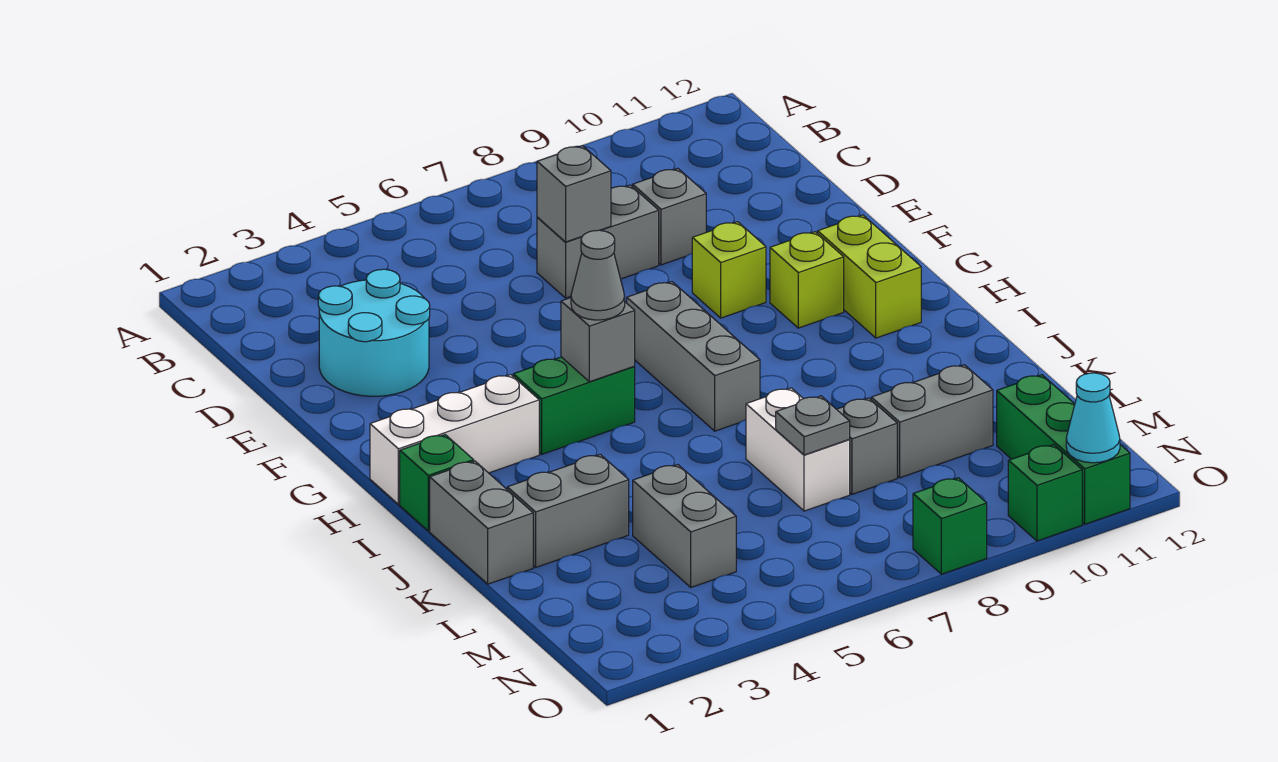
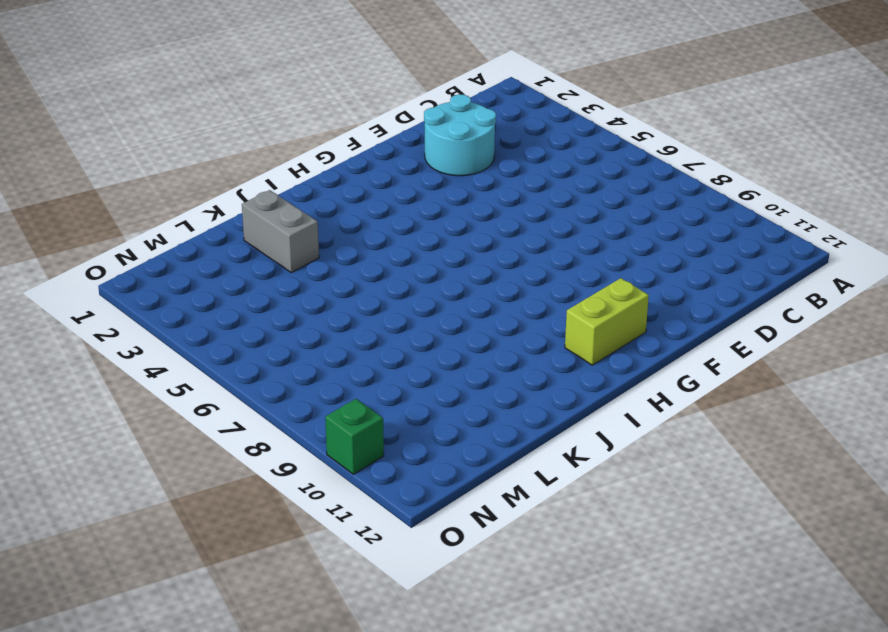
none -> grey 1x2 brick [537,185,659,298]
none -> grey 1x1 brick [633,169,706,265]
none -> lime 1x1 brick [692,222,766,318]

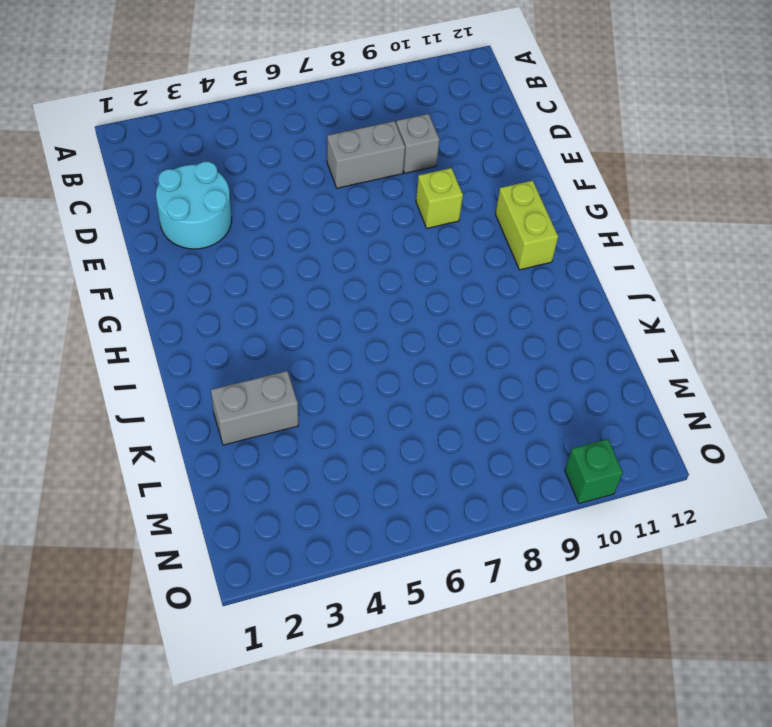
none -> grey 1x3 brick [627,282,760,431]
none -> lime 1x1 brick [770,232,844,328]
none -> white 1x3 brick [370,375,539,504]

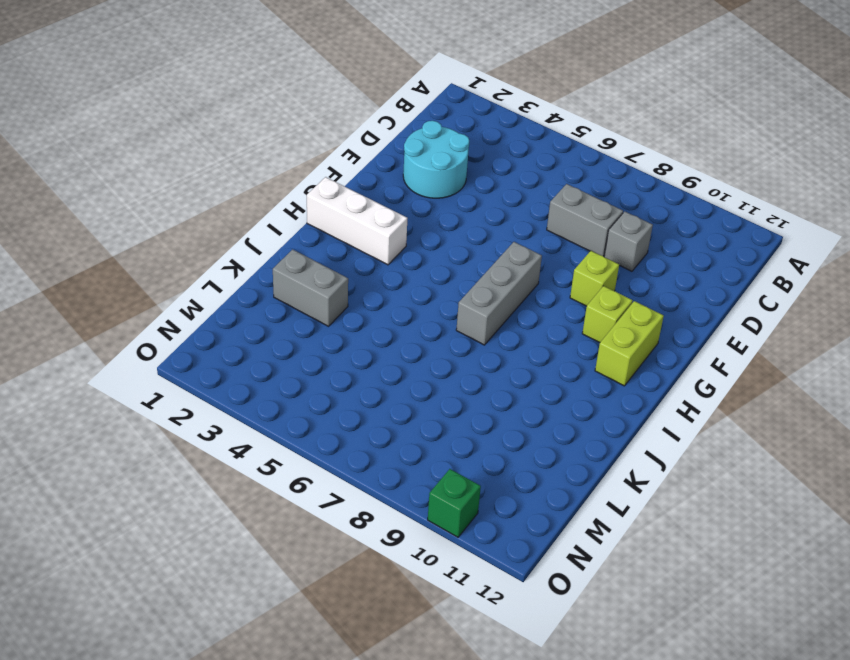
none -> green 1x2 brick [513,357,635,454]
none -> green 1x1 brick [400,435,474,531]
none -> grey 1x2 brick [430,461,533,584]

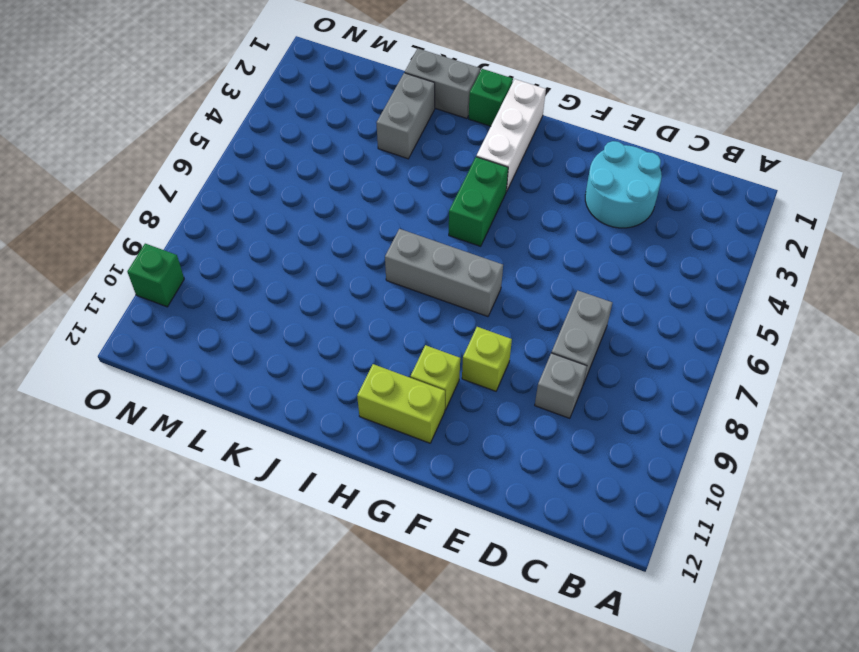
none -> white 1x2 brick [746,388,850,511]
none -> grey 1x2 brick [633,465,736,587]
none -> grey 1x1 brick [837,398,897,494]

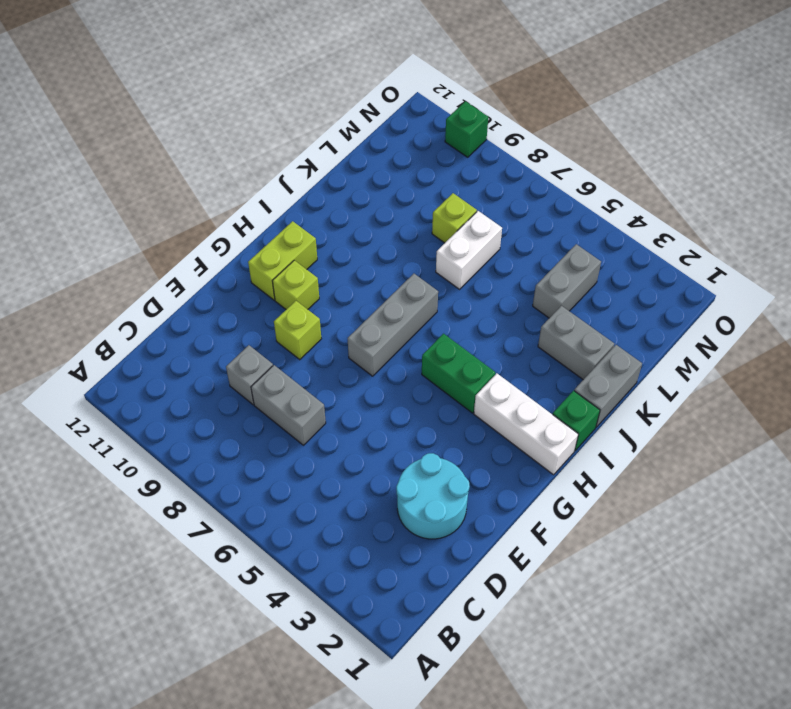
lime 1x1 brick [432,193,477,243] -> grey 1x1 brick [837,398,897,494]
none -> grey 1x2 brick [871,365,993,478]
none -> green 1x3 brick [997,375,1130,524]
none -> green 1x1 brick [913,478,987,574]

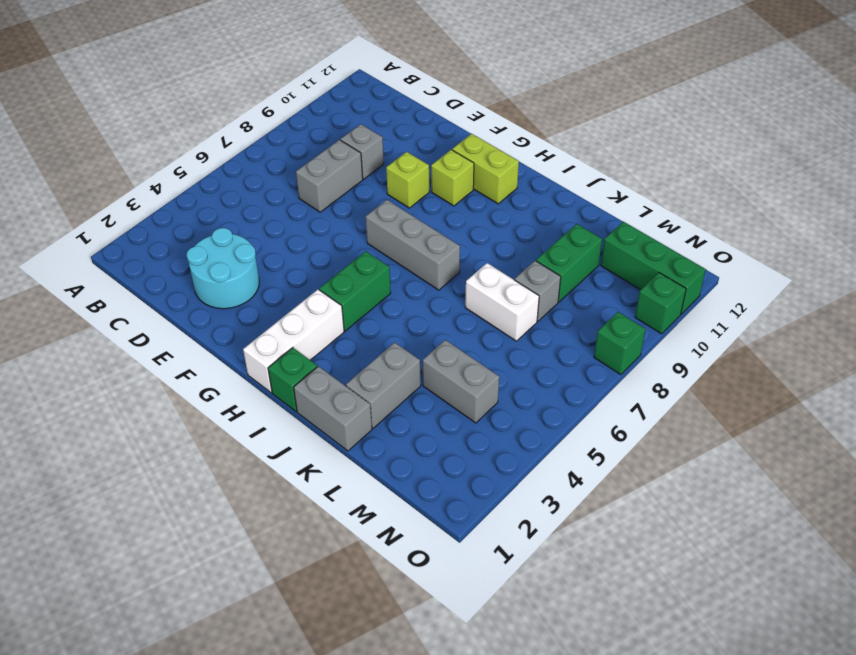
green 1x2 brick [536,224,602,302] -> grey 1x2 brick [871,365,993,478]
none -> grey 1x1 brick [537,146,611,242]
none -> grey 1x1 brick [561,298,635,382]
none -> grey 1x1 plate [776,396,850,455]

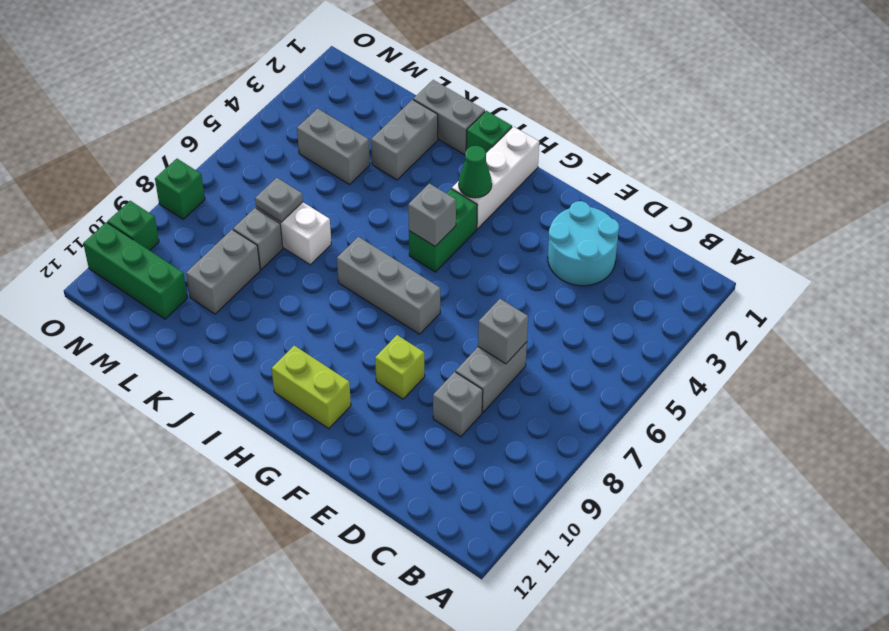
green 1x1 cone [459,146,492,198] -> none
none -> lime 1x1 brick [770,232,844,328]
none -> cyan 1x1 cone [1066,373,1120,463]
none -> grey 1x1 cone [571,230,625,320]

